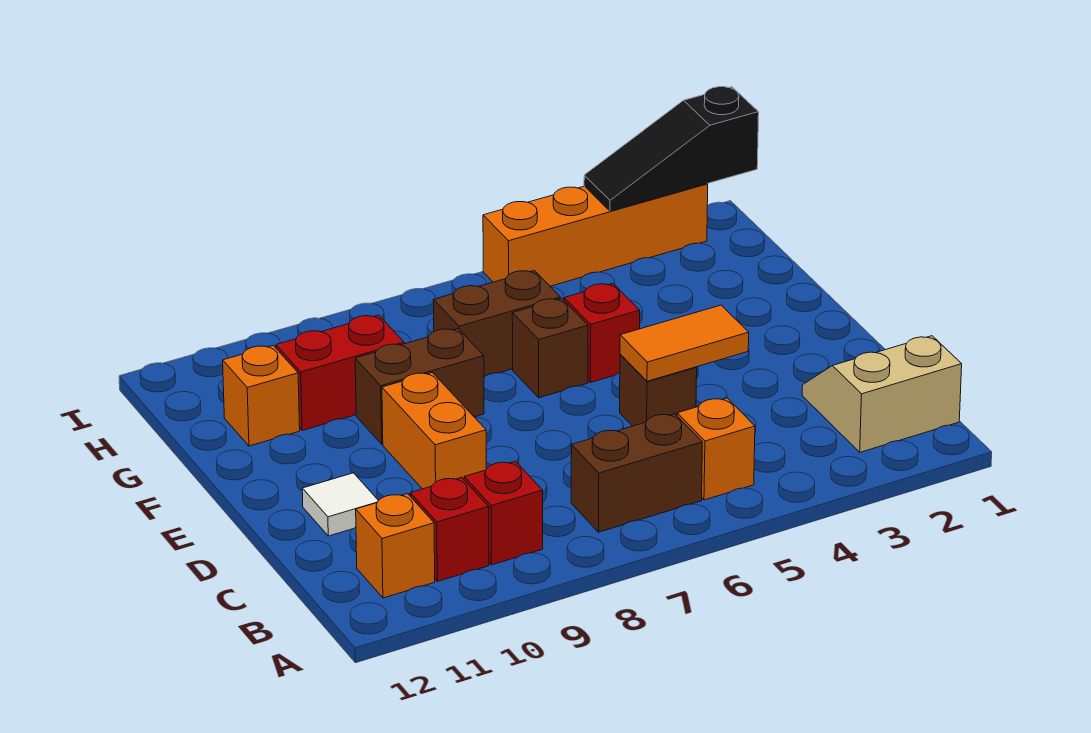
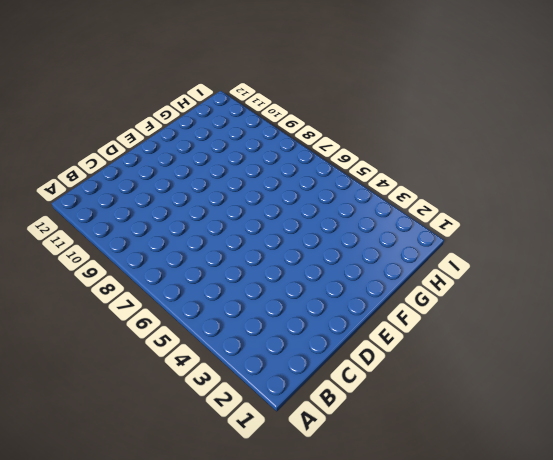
none -> tan 2x2 slope [802,336,962,452]
none -> orange 1x1 brick [677,398,755,500]
none -> brown 1x2 brick [571,414,702,532]

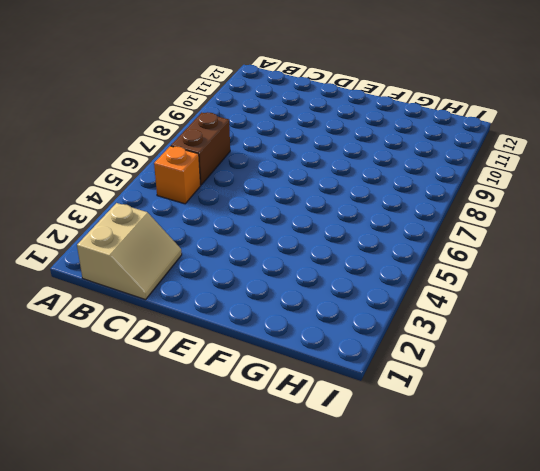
none -> red 1x1 brick [464,461,543,565]
none -> red 1x1 brick [410,477,489,581]
none -> orange 1x1 brick [356,494,435,598]

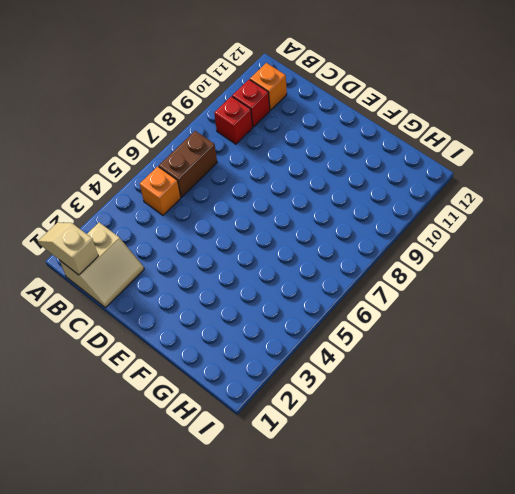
tan 1x2 slope [38,222,98,275] -> none
none -> brown 1x1 brick [620,354,697,426]
none -> orange 1x2 brick [382,373,486,489]
none -> white 1x1 tile [302,473,378,536]

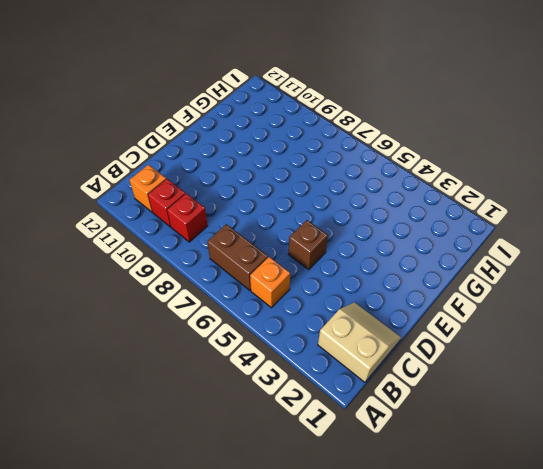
none -> orange 1x2 brick [382,373,486,489]
none -> white 1x1 tile [302,473,378,536]
none -> red 1x1 brick [564,284,640,382]

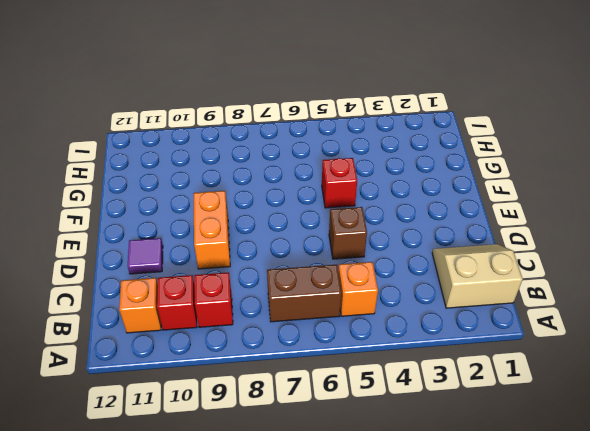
purple 1x1 tile [128,238,163,274] -> white 1x1 tile [302,473,378,536]
none -> brown 1x1 brick [512,298,588,398]
none -> brown 1x2 brick [355,328,484,444]
none -> brown 1x2 brick [433,271,560,377]

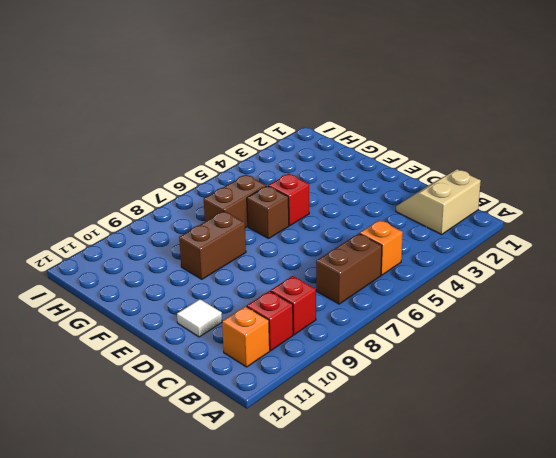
none -> brown 1x1 brick [620,354,697,426]
none -> orange 1x2 brick [382,373,486,489]
none -> red 1x2 brick [276,315,404,430]

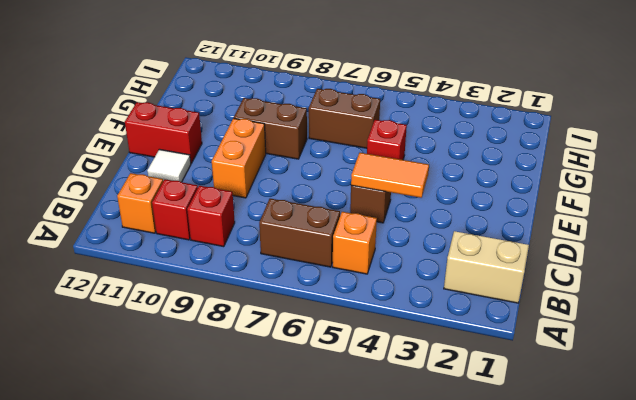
red 1x2 brick [125,102,202,163] -> red 1x2 brick moved to [276,315,404,430]
none -> brown 1x1 brick [512,298,588,398]
none -> orange 1x1 brick [223,346,300,446]
none -> orange 1x4 brick [483,184,708,286]

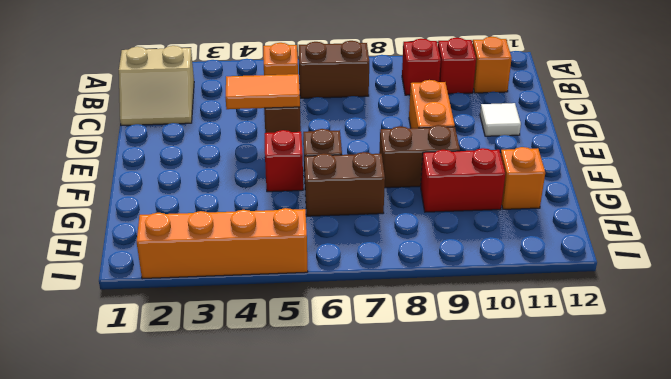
none -> black 1x3 slope [584,87,759,211]

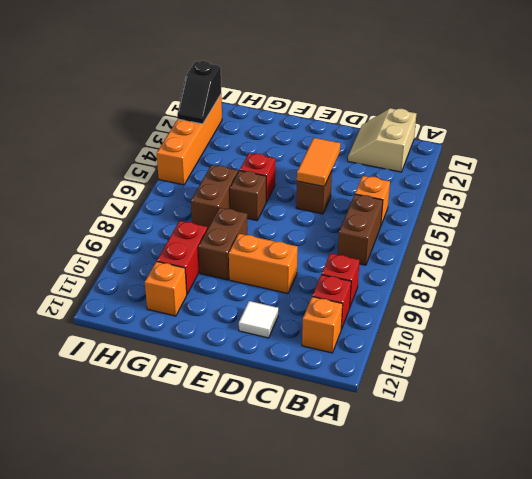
black 1x2 slope [177,61,221,124] -> black 1x3 slope [584,87,759,211]

